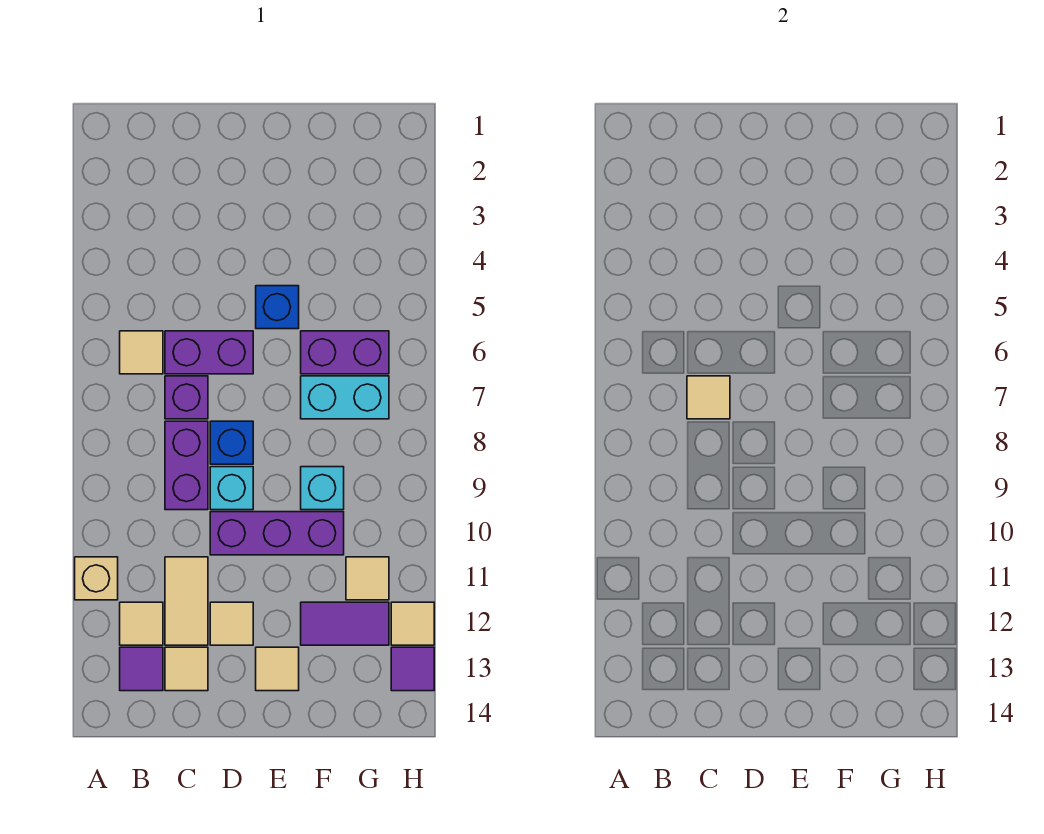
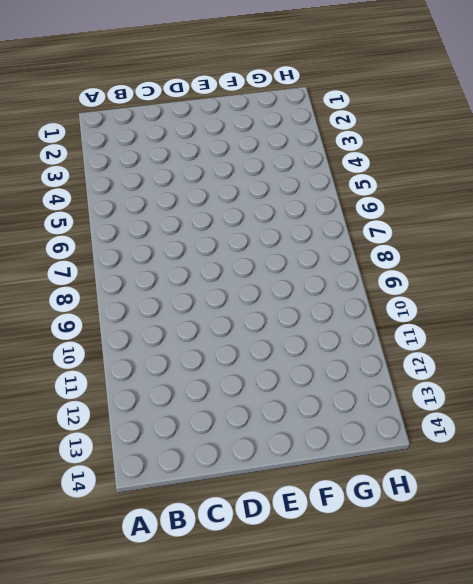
none -> tan 1x1 brick [75,557,118,600]
none -> tan 1x1 tile [120,331,163,374]
none -> tan 1x1 tile [120,602,163,645]

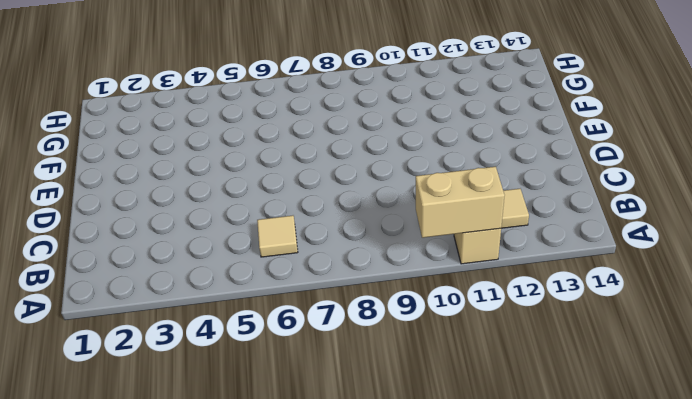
tan 1x2 brick [416,167,505,238] -> none
none -> purple 1x1 tile [120,647,163,691]
none -> purple 1x2 brick [165,331,253,374]
none -> purple 1x1 brick [165,376,208,419]

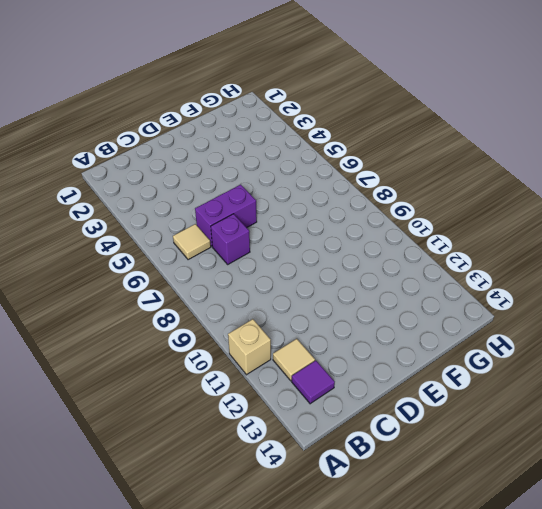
none -> purple 1x2 brick [165,421,208,510]
none -> tan 1x2 tile [165,557,208,645]
none -> tan 1x1 tile [165,647,208,691]

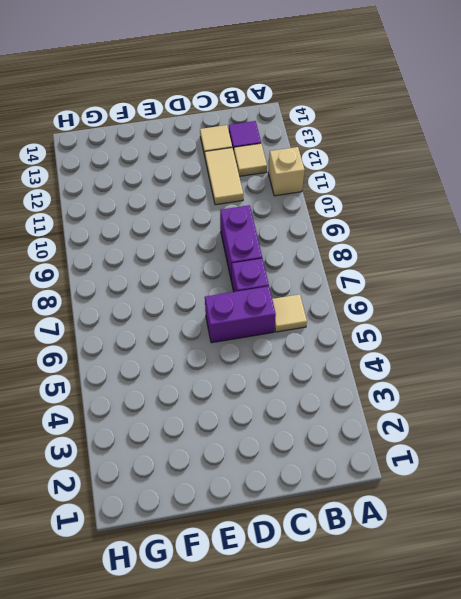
none -> blue 1x1 brick [210,421,253,464]
none -> cyan 1x1 brick [210,467,253,510]
none -> purple 1x3 brick [210,512,344,555]

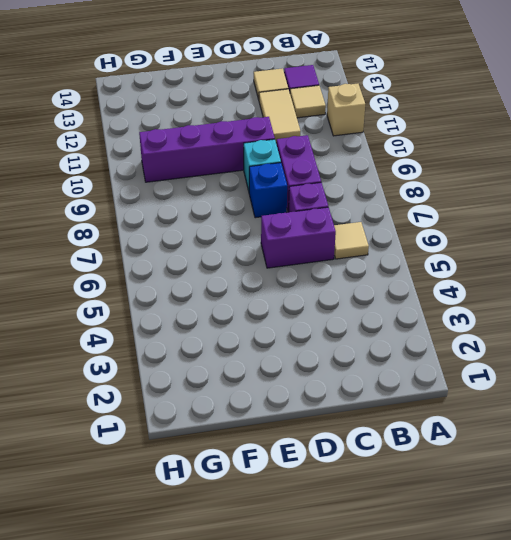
purple 1x4 brick [139,117,275,182] -> purple 1x3 brick [210,512,344,555]
none -> tan 1x1 tile [210,602,253,645]
none -> blue 1x1 brick [256,286,299,329]
none -> tan 1x1 tile [256,647,299,691]

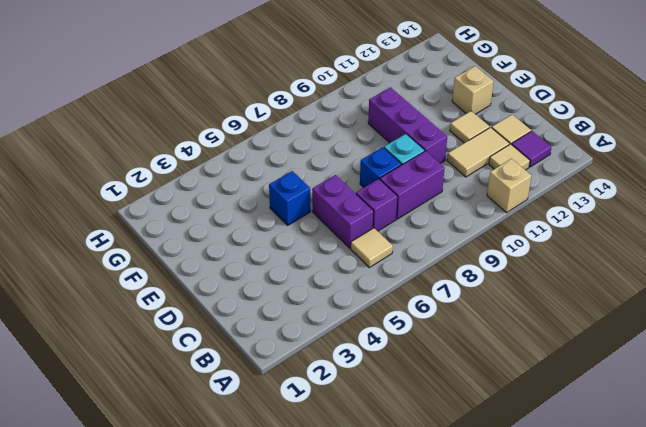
tan 1x1 brick [452,66,494,114] -> tan 1x1 tile [256,647,299,691]
none -> purple 1x2 brick [301,331,389,374]
none -> cyan 1x2 brick [301,376,389,419]
none -> cyan 1x1 brick [301,467,344,510]

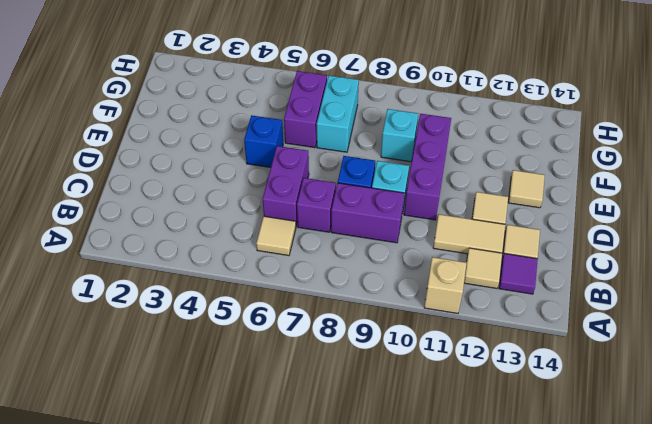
none -> purple 1x2 tile [301,602,389,645]
none -> tan 1x1 tile [346,557,389,600]
none -> tan 1x1 tile [391,602,434,645]

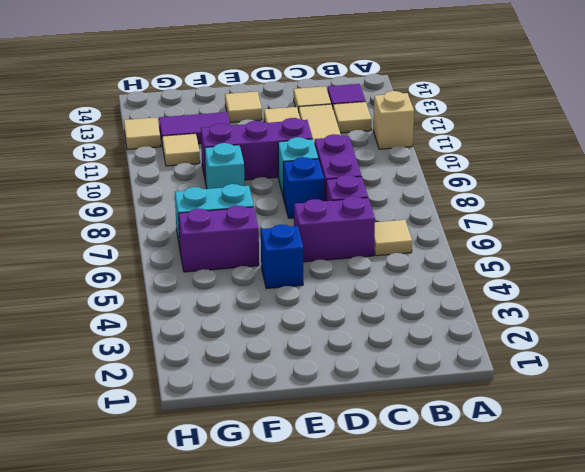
none -> purple 1x1 tile [391,647,434,691]
none -> tan 1x1 tile [687,376,730,419]

